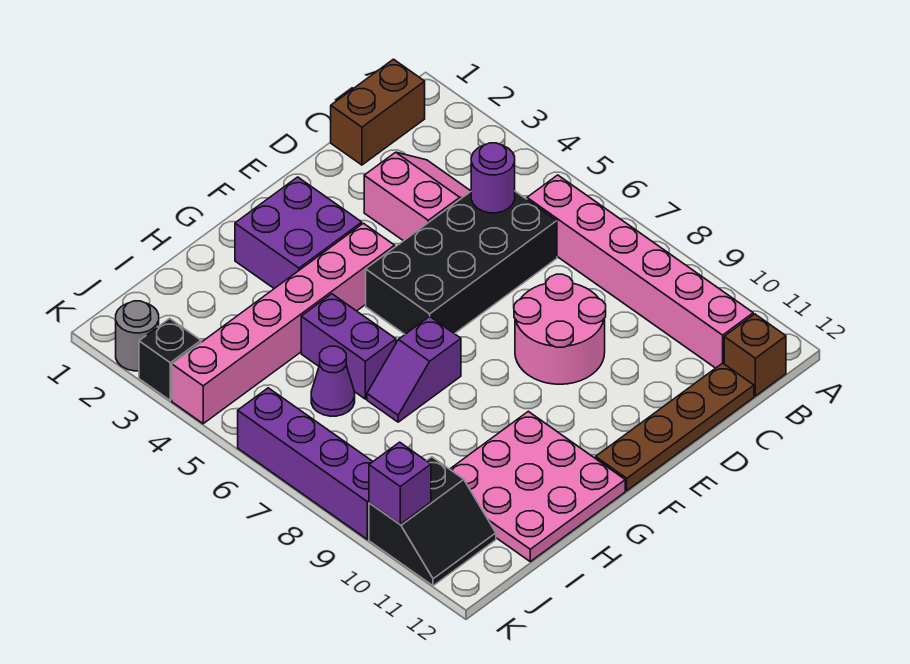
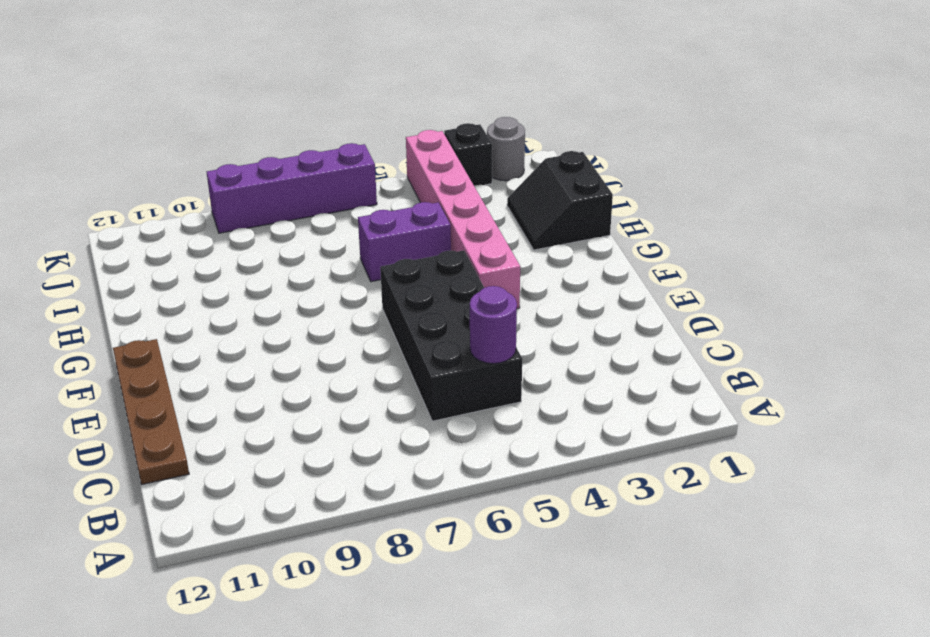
black 2x2 slope [507,151,613,250] -> black 2x2 slope moved to [369,457,496,586]
none -> brown 1x2 brick [331,59,425,165]
none -> pink 1x6 brick [527,175,753,368]
none -> brown 1x1 brick [724,314,786,396]

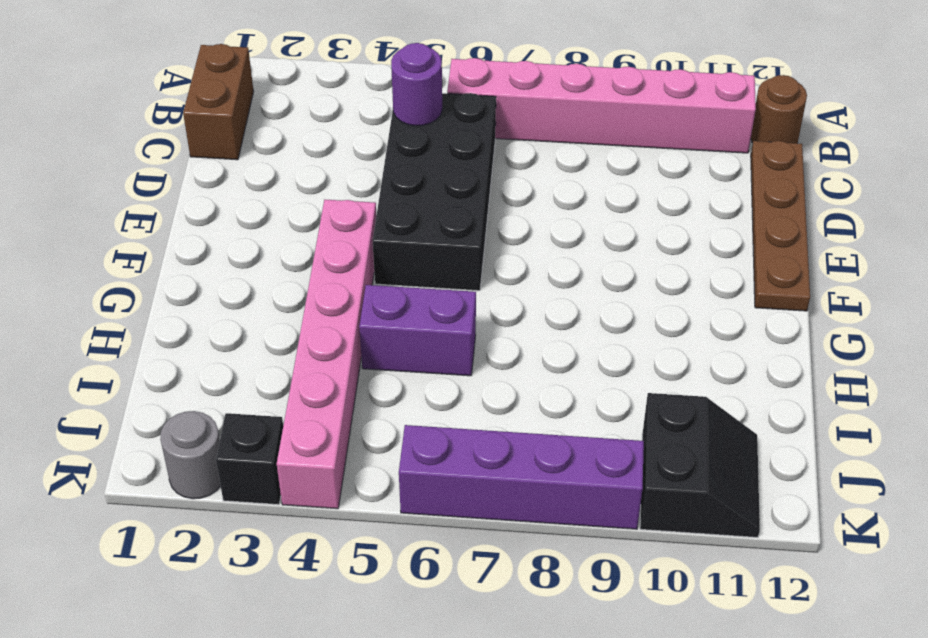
brown 1x1 round brick [751,75,807,143] -> brown 1x1 brick [724,314,786,396]
none -> pink 2x2 slope [364,152,471,241]
none -> pink 2x2 round brick [514,274,606,384]
none -> purple 2x2 brick [235,177,362,289]

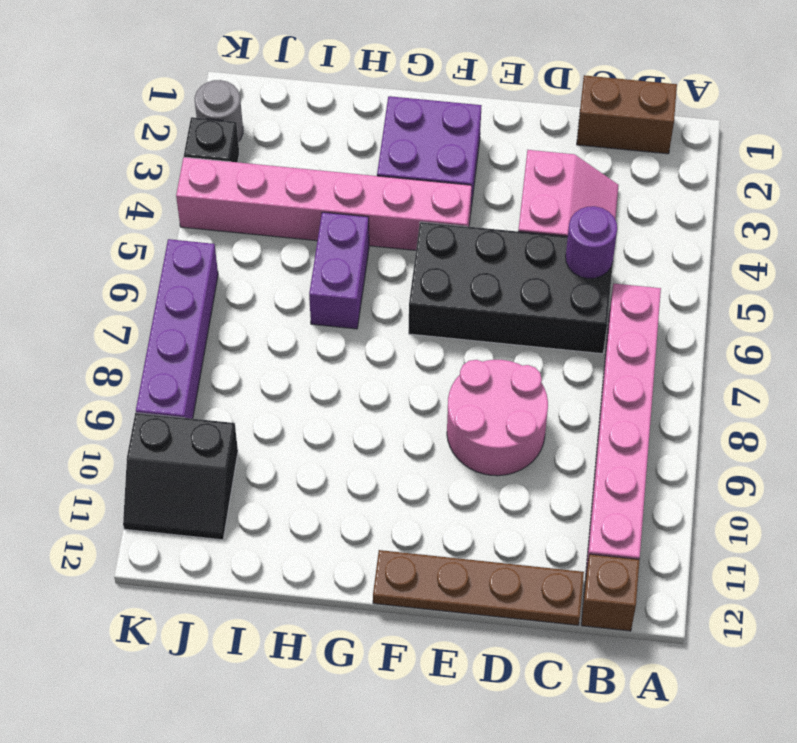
none -> purple 1x2 slope [367,317,461,422]
none -> pink 3x3 plate [450,411,625,561]
none -> purple 1x1 cone [311,346,355,416]

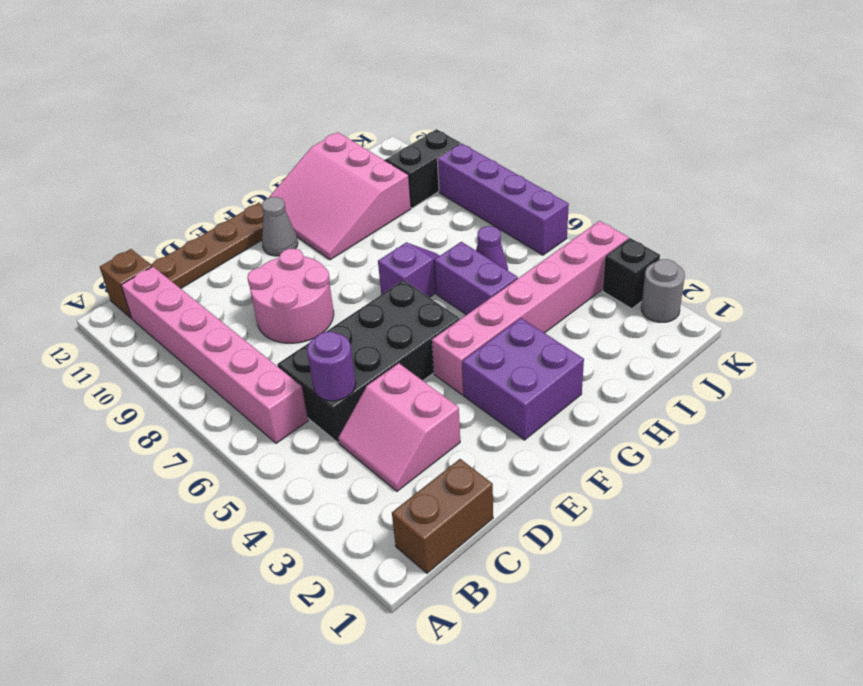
grey 1x1 cone [262,197,298,256] -> none
pink 3x3 slope [269,132,411,260] -> pink 3x3 plate [450,411,625,561]
none -> purple 1x1 brick [369,442,431,524]

